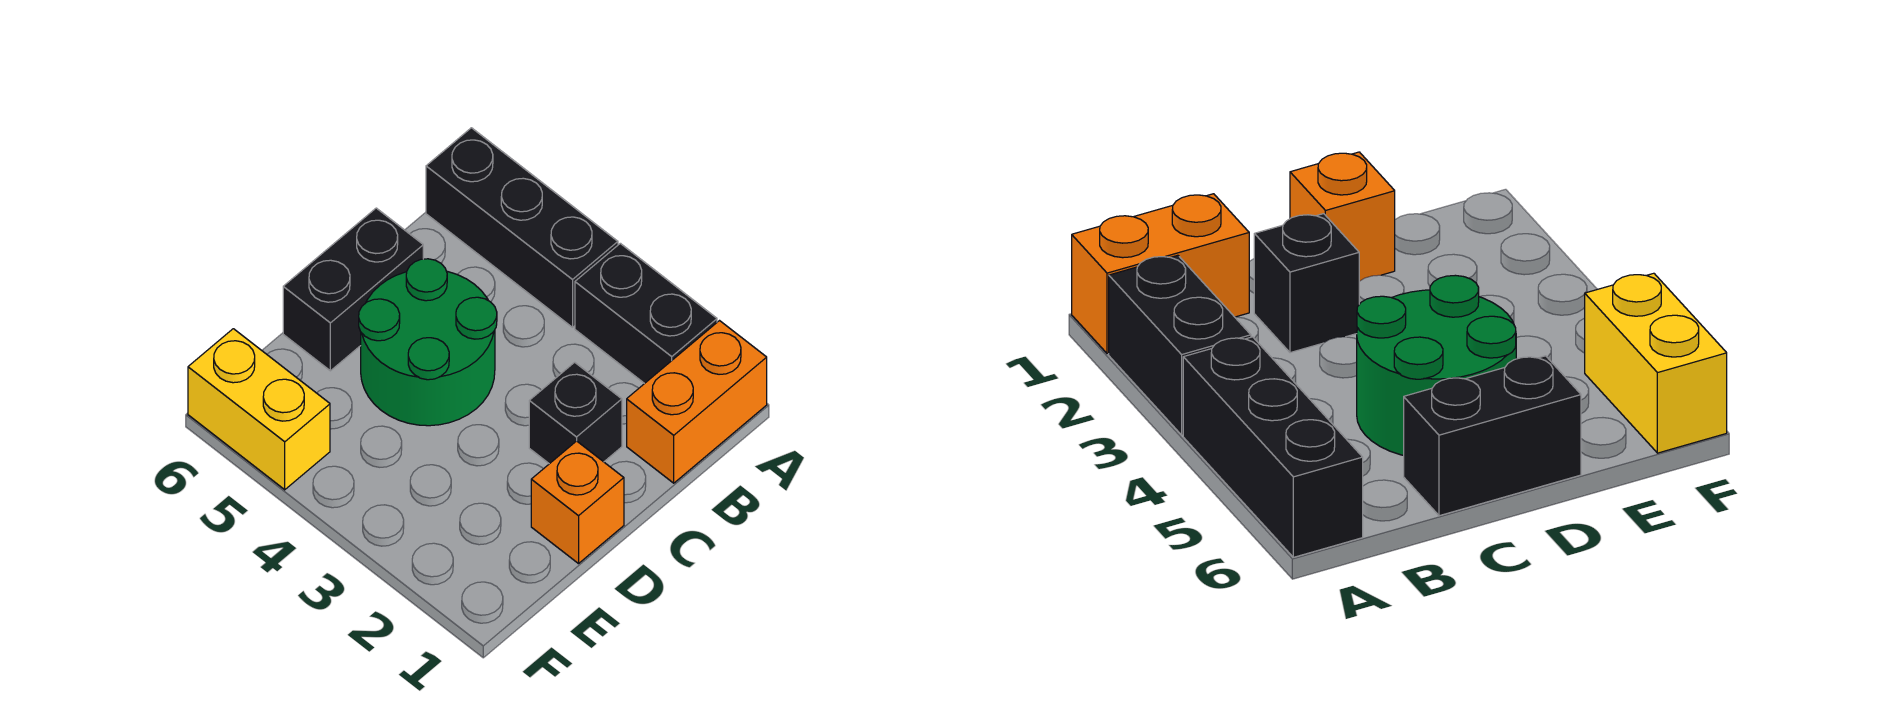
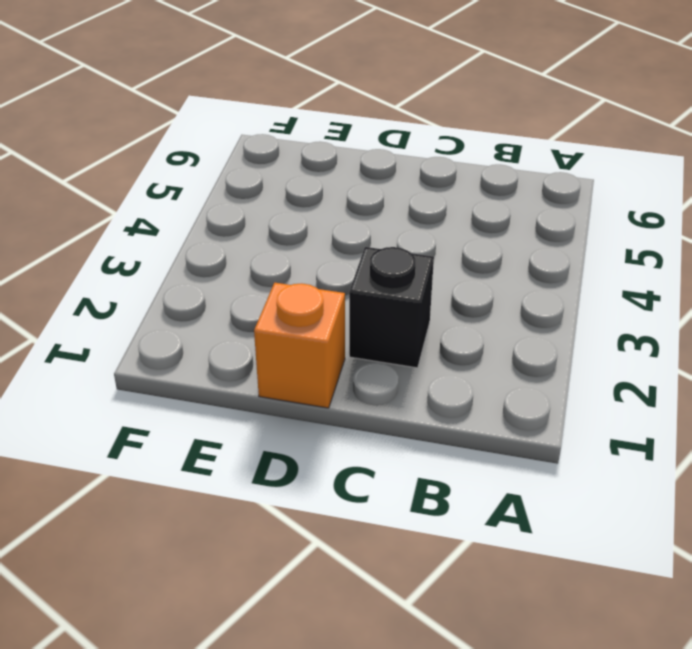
none -> orange 1x2 brick [627,321,767,483]
none -> black 1x2 brick [575,243,717,384]

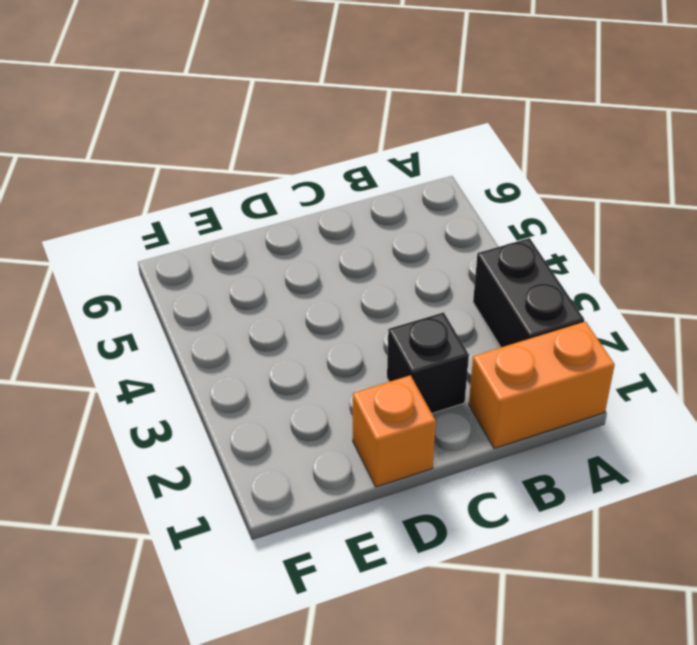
none -> black 1x3 brick [426,128,618,327]
none -> green 2x2 round brick [359,259,497,426]

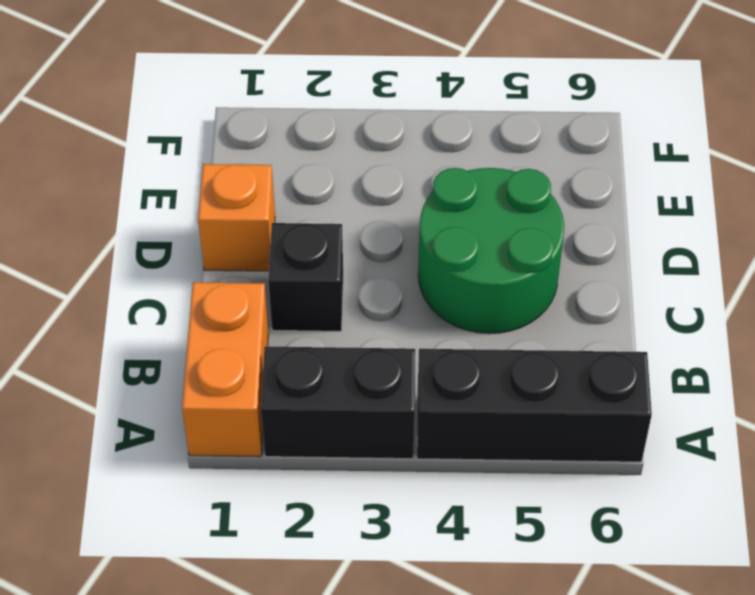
none -> black 1x2 brick [283,208,423,371]
none -> yellow 1x2 brick [188,329,330,490]

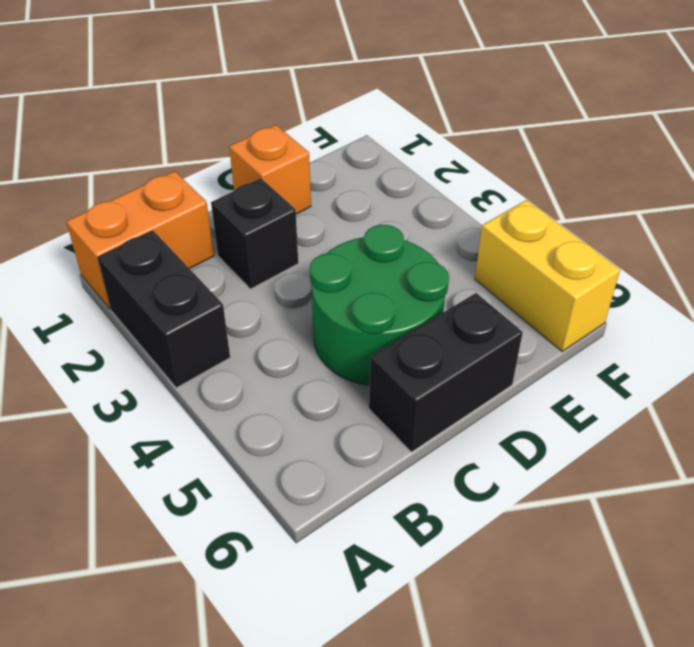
none -> black 1x3 brick [426,128,618,327]

